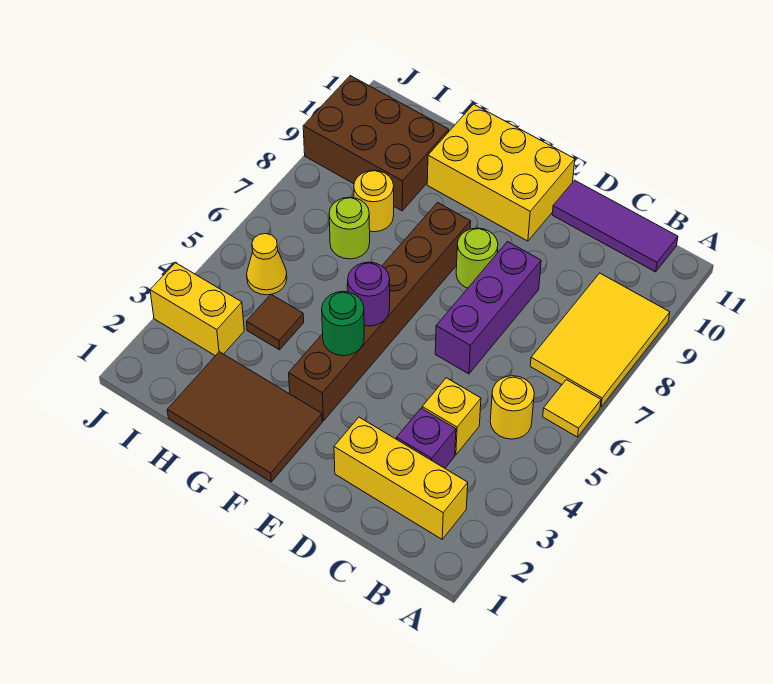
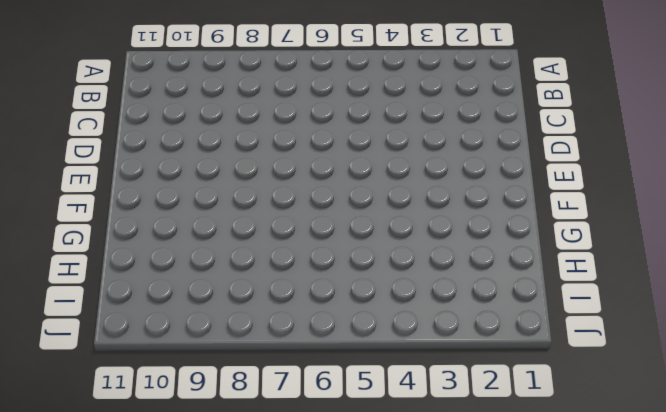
none -> yellow 1x1 tile [543,380,601,437]
none -> yellow 2x3 tile [530,273,670,407]
none -> yellow 1x3 brick [334,417,468,539]

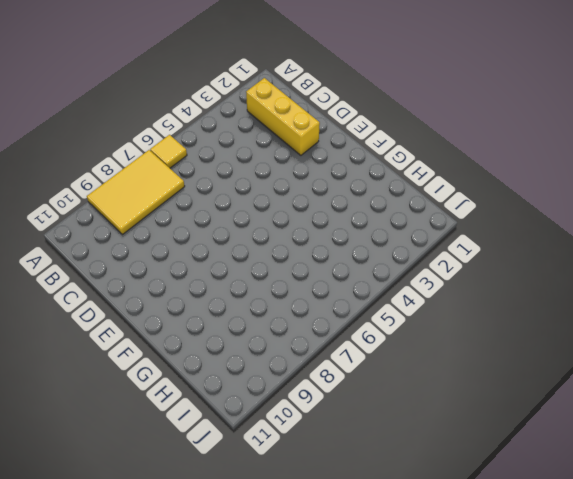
none -> yellow 1x1 round brick [490,376,534,439]
none -> purple 1x3 tile [552,180,678,272]
none -> purple 1x1 brick [397,408,456,468]

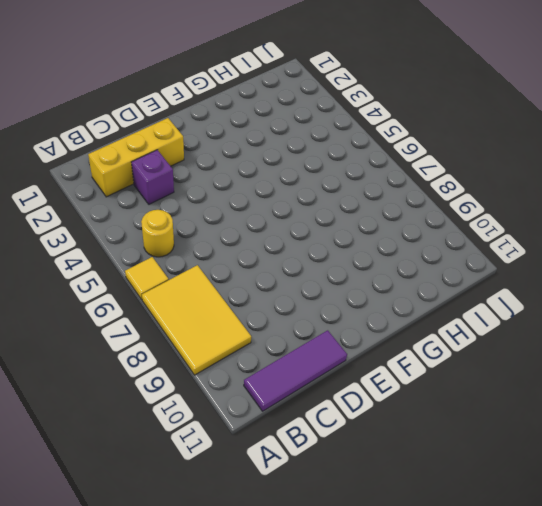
none -> yellow 1x1 brick [422,378,481,455]
none -> purple 1x3 brick [435,242,541,374]
none -> lime 1x1 round brick [456,228,498,288]

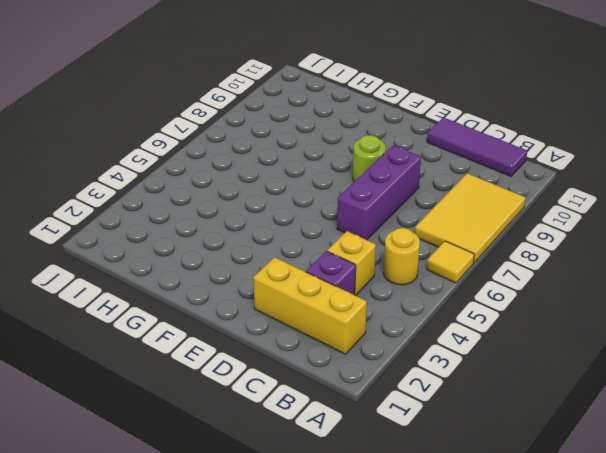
none -> yellow 2x3 brick [427,104,575,241]
none -> brown 2x3 tile [167,352,322,482]
none -> brown 1x6 brick [289,203,471,421]

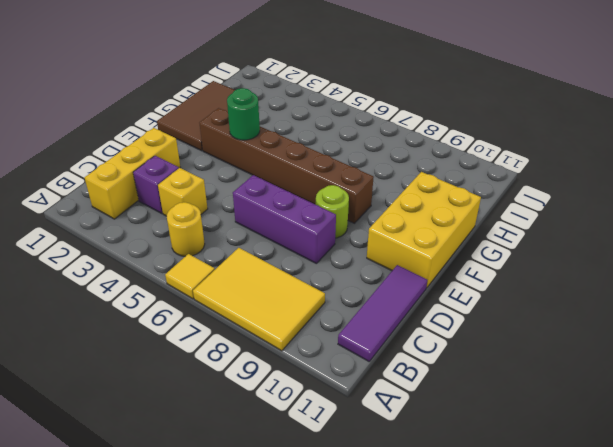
none -> brown 1x1 tile [247,294,304,350]
none -> lime 1x1 round brick [329,197,370,259]
none -> yellow 1x1 round brick [354,170,394,232]

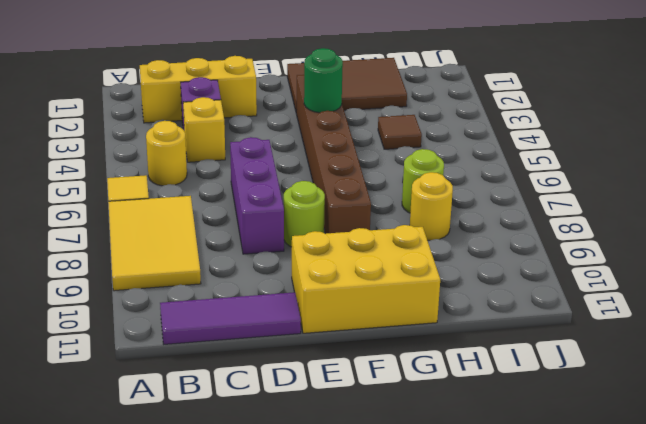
none -> brown 2x3 brick [303,76,449,211]
none -> yellow 1x2 brick [150,263,244,356]
none -> yellow 1x1 cone [247,234,287,295]

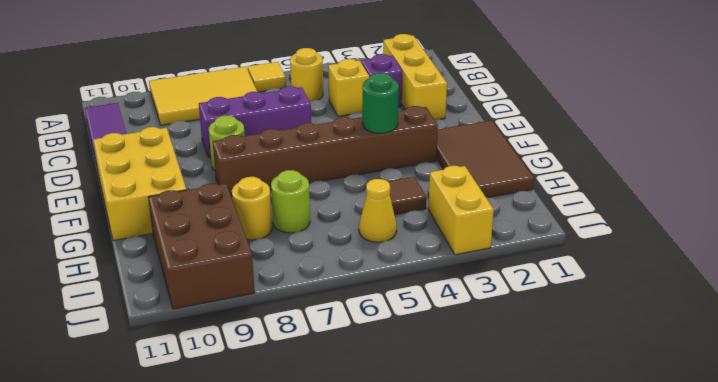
none -> purple 1x1 round brick [348,262,390,326]

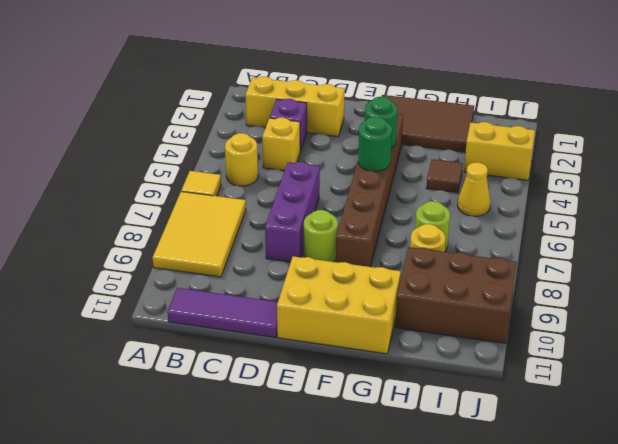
green 1x1 round brick [358,117,392,171] -> purple 1x1 round brick [348,262,390,326]

